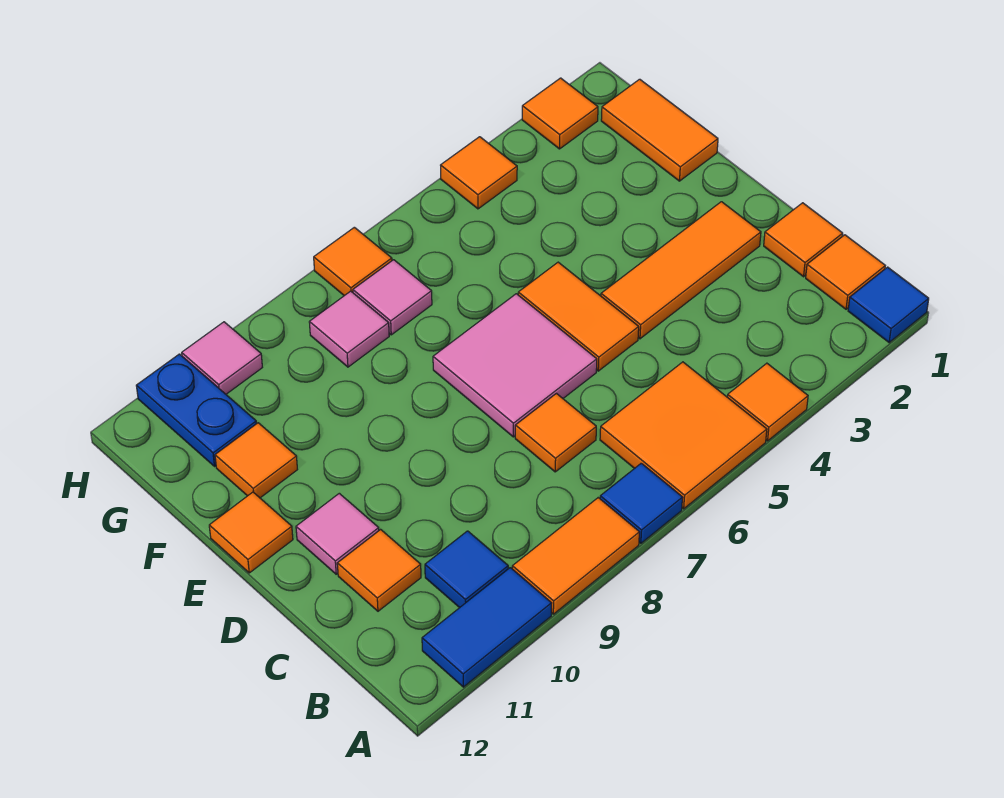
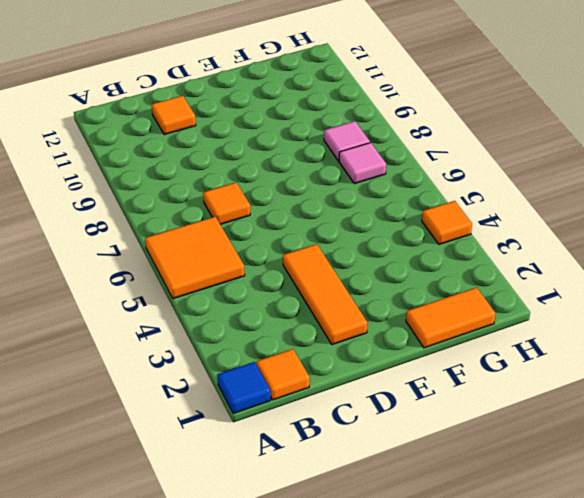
none -> orange 1x1 tile [727,363,808,441]
none -> blue 1x1 tile [600,463,683,543]
none -> orange 1x2 tile [512,498,639,614]

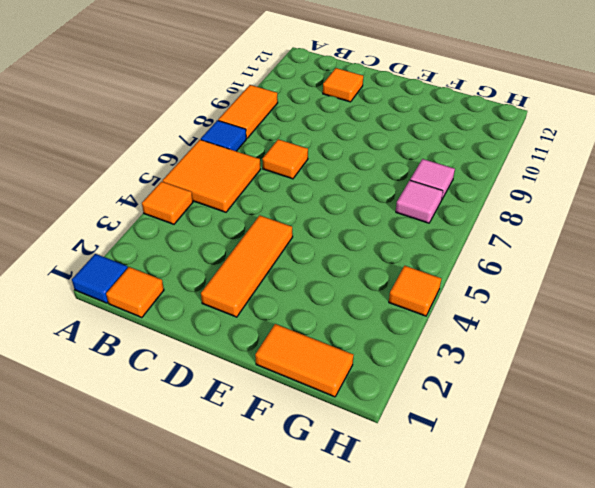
none -> blue 1x2 tile [422,568,551,687]
none -> blue 1x1 tile [425,531,508,608]
none -> orange 1x1 tile [764,203,843,277]

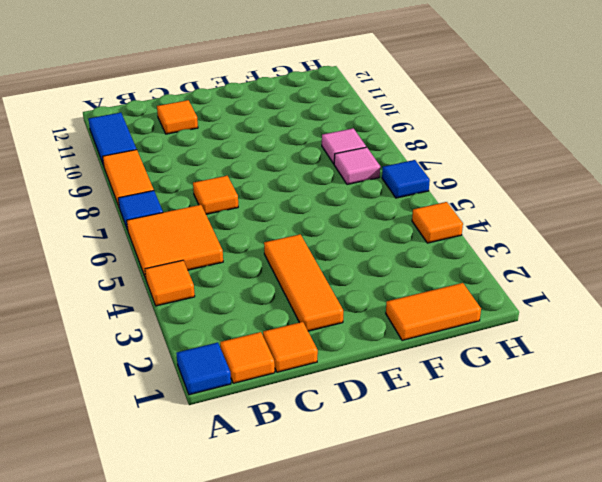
blue 1x1 tile [382,160,430,198] -> blue 1x1 tile moved to [425,531,508,608]
none -> orange 1x2 tile [518,262,639,371]
none -> pink 2x2 tile [433,294,597,437]
none -> pink 1x1 tile [296,493,379,574]

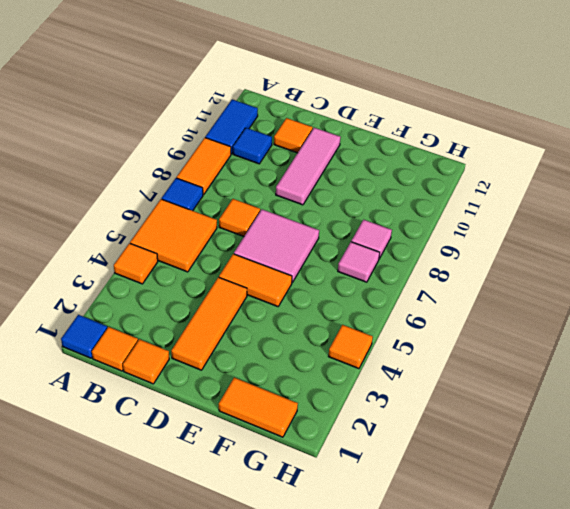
pink 1x3 tile [276,128,341,205] -> pink 1x1 tile [296,493,379,574]
none -> orange 1x1 tile [209,492,293,573]
none -> orange 1x1 tile [215,423,297,498]
none -> blue 1x2 plate [136,354,256,466]

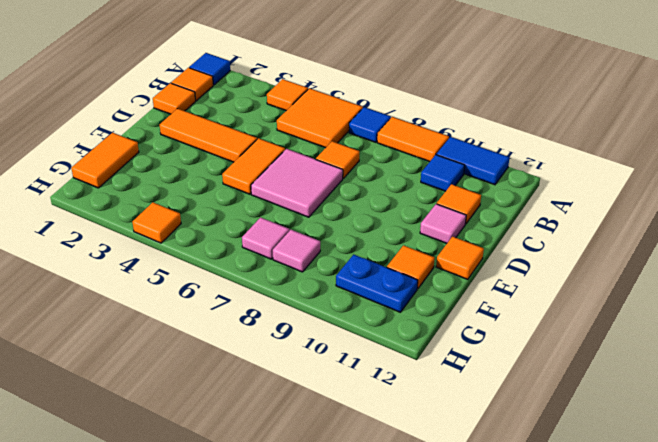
blue 1x2 plate [336,255,418,312] -> blue 1x2 plate turned to [136,354,256,466]
none -> orange 1x1 tile [522,78,598,149]
none -> orange 1x1 tile [314,227,392,296]
none -> pink 1x1 tile [182,322,262,394]

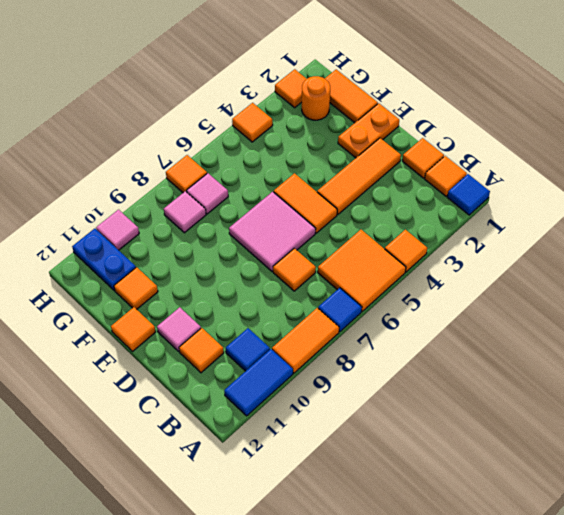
orange 1x2 plate [338,103,399,158] -> none
orange 1x1 round brick [302,76,330,120] -> none

